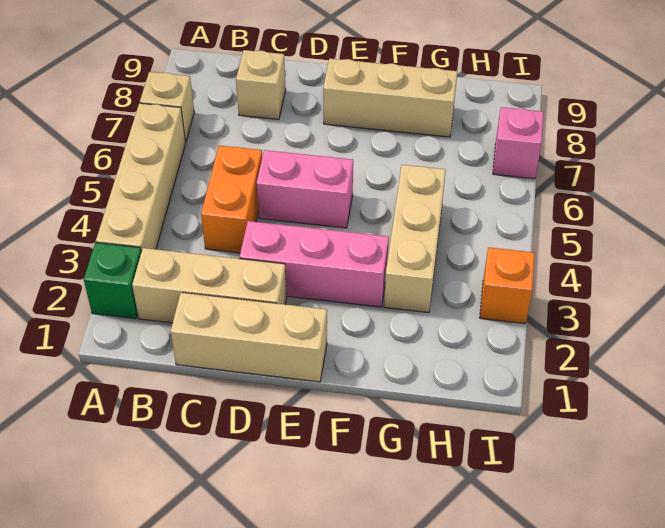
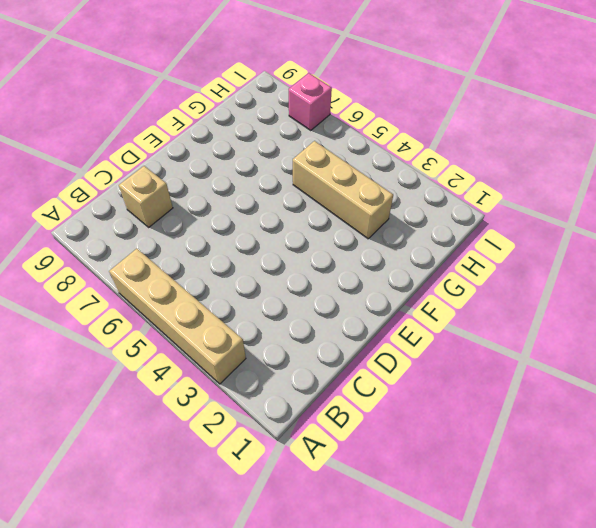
none -> green 1x1 brick [84,243,141,319]
none -> tan 1x1 brick [140,72,194,142]
none -> tan 1x3 brick [132,248,287,323]

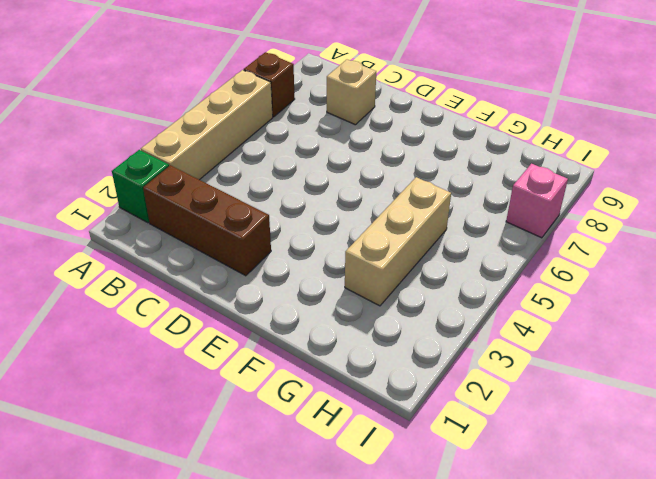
brown 1x1 brick [244,52,295,117] -> tan 1x1 brick [140,72,194,142]
brown 1x3 brick [143,165,271,276] -> tan 1x3 brick [132,248,287,323]
none -> tan 1x3 brick [171,293,327,382]
none -> orange 1x2 brick [201,145,262,253]
none -> pink 1x3 brick [239,221,389,307]

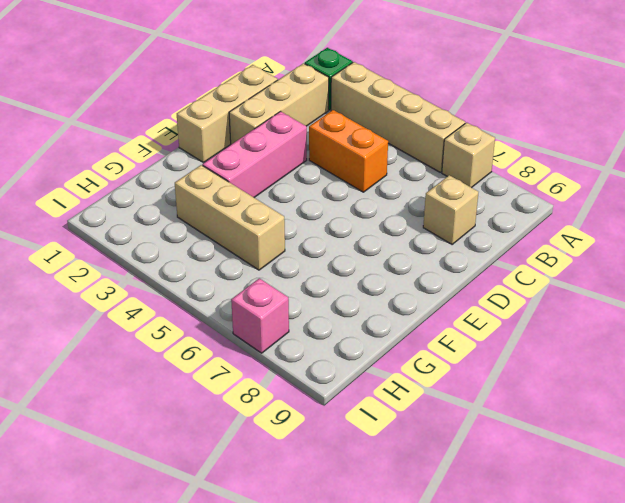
none -> pink 1x2 brick [256,150,353,228]
none -> tan 1x3 brick [323,59,457,137]
none -> orange 1x1 brick [480,247,535,324]

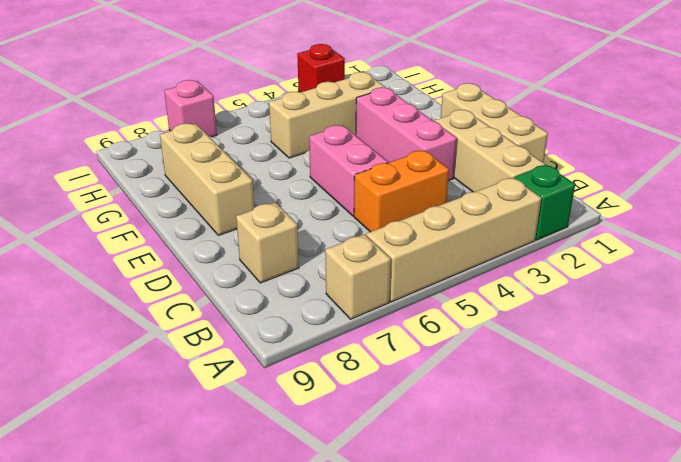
red 1x1 brick [297,44,345,92] -> orange 1x1 brick [480,247,535,324]

